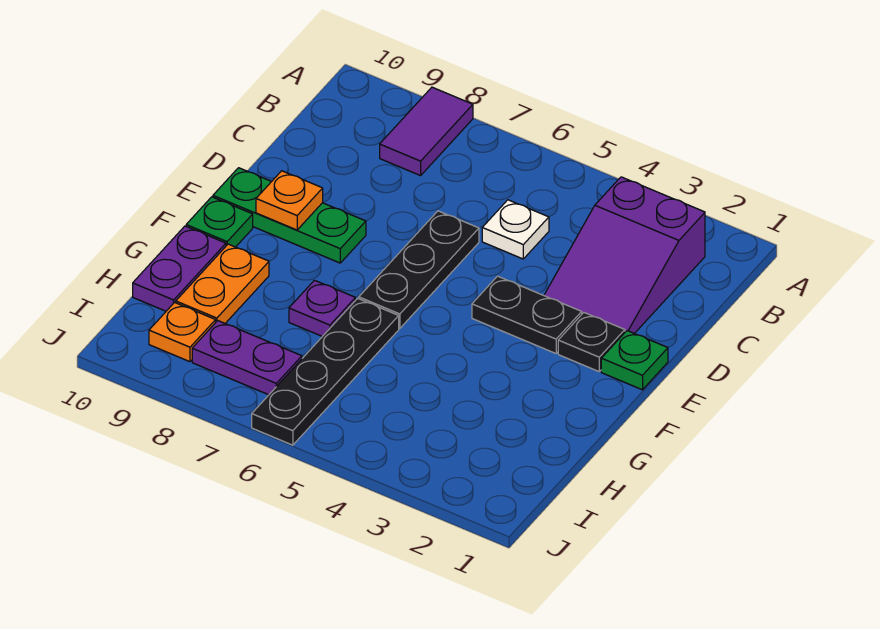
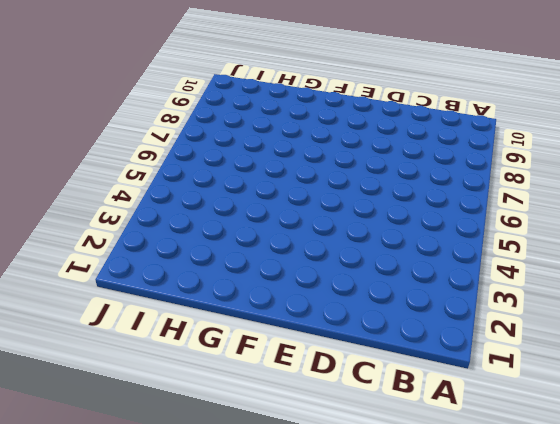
none -> purple 1x2 tile [380,87,473,176]
none -> purple 2x3 slope [544,177,705,334]
none -> white 1x1 plate [482,200,549,259]

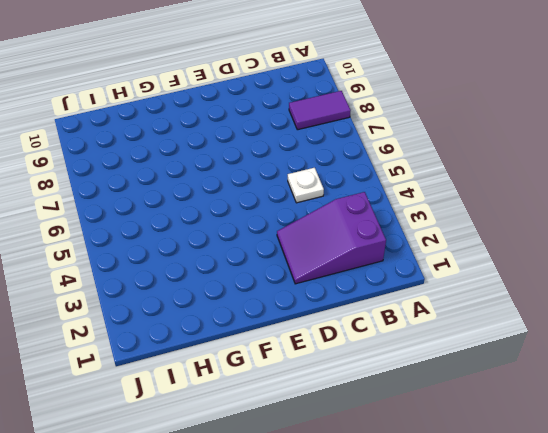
none -> black 1x3 plate [359,211,479,328]
none -> green 1x1 plate [601,331,668,390]
none -> black 1x1 plate [558,313,625,371]

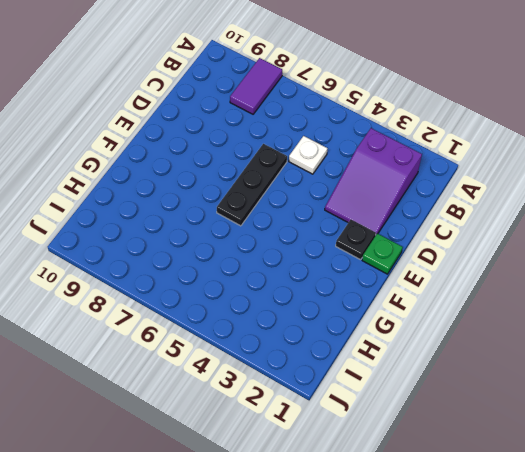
none -> black 1x2 plate [472,276,582,353]
none -> green 1x3 plate [213,168,366,263]
none -> green 1x1 plate [186,197,253,247]

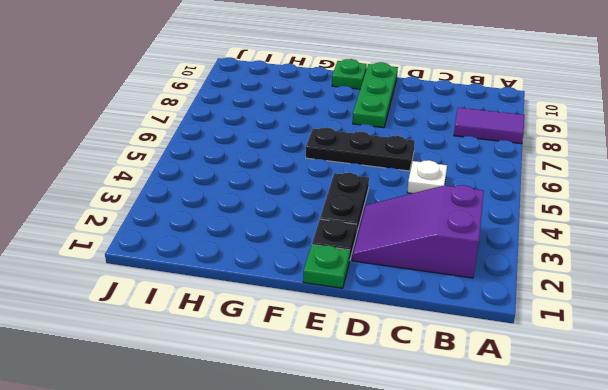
none -> black 1x4 plate [252,298,399,445]
none -> purple 1x1 plate [289,280,355,336]
none -> orange 1x2 plate [176,244,269,323]

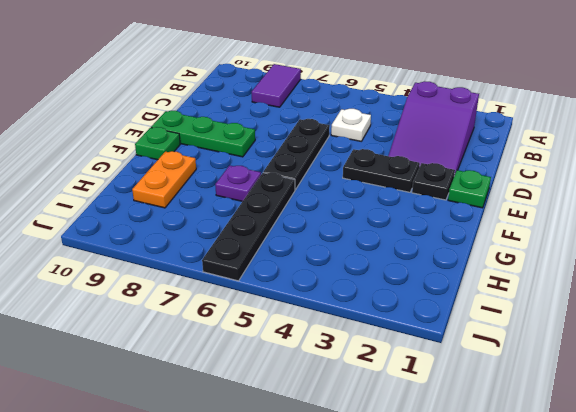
none -> purple 1x2 plate [133,226,226,311]
none -> purple 1x2 plate [192,321,302,395]
none -> orange 1x1 plate [149,302,216,362]

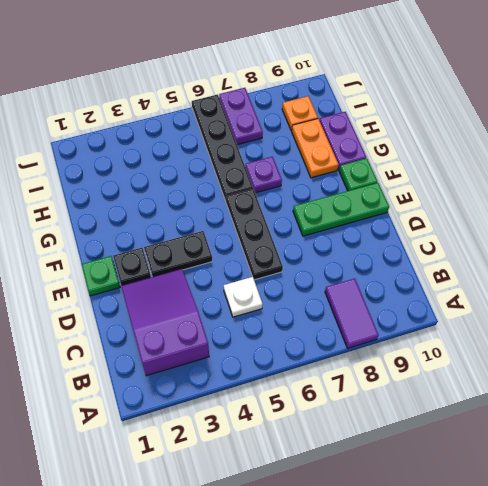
purple 1x2 plate [219,88,263,145] -> purple 1x2 plate turned to [192,321,302,395]
none -> orange 1x1 plate [256,171,323,230]

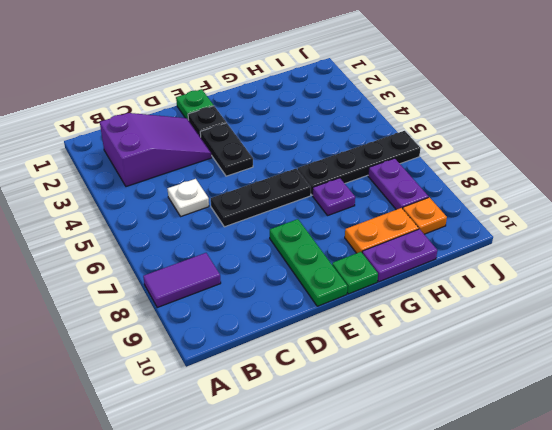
none -> orange 1x1 plate [256,171,323,230]

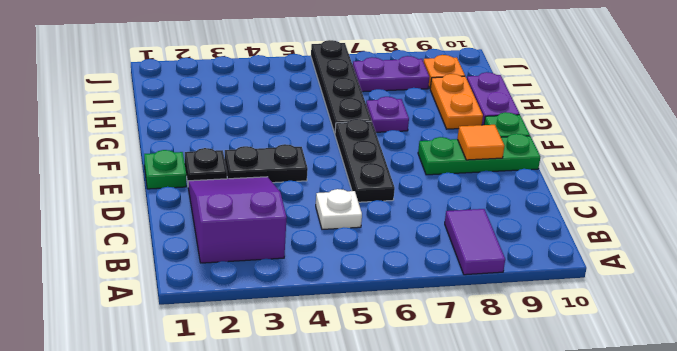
orange 1x1 tile [457,125,504,160] -> orange 1x1 plate [256,171,323,230]

